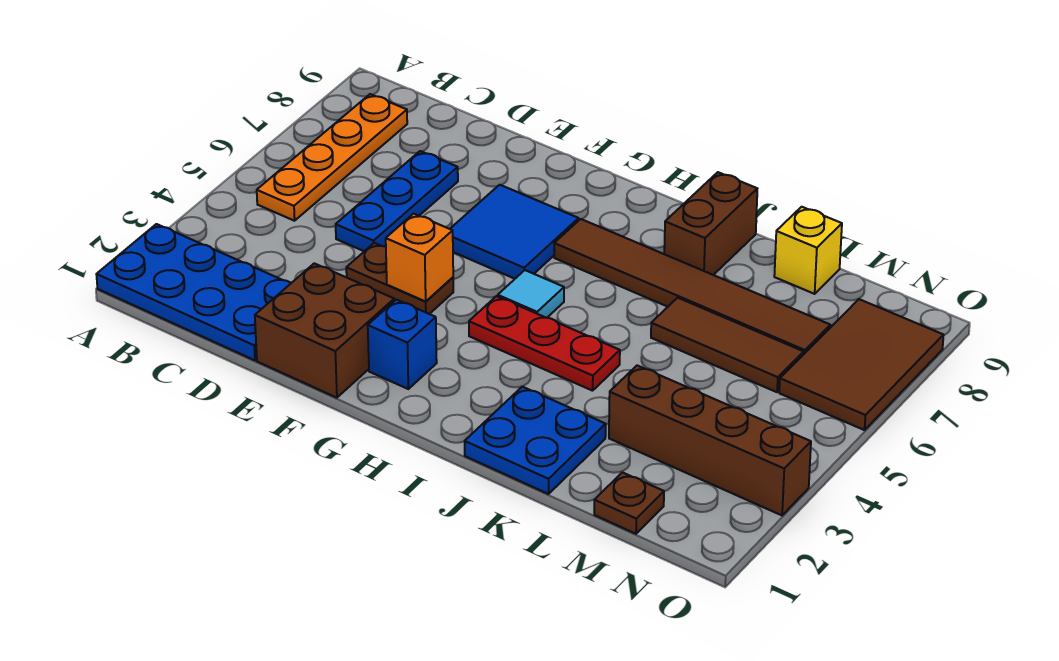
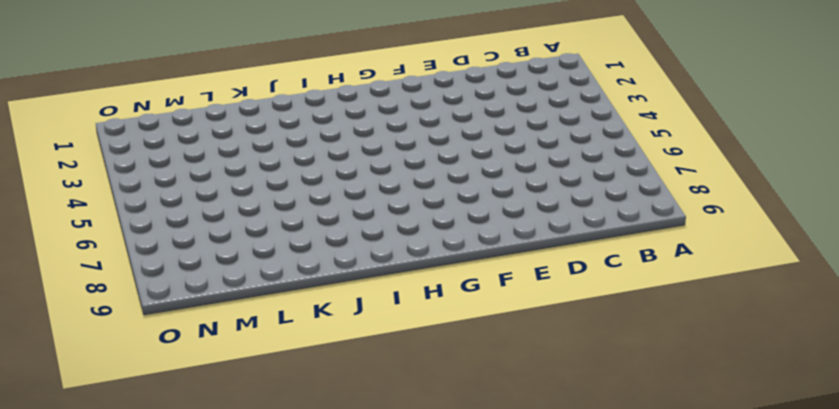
none -> blue 2x4 plate [96,224,291,360]
none -> orange 1x4 plate [257,94,407,221]
none -> blue 1x3 plate [336,151,458,251]

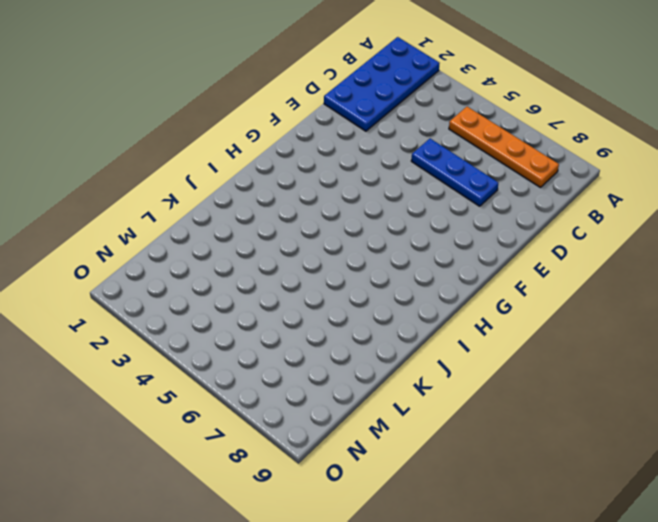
none -> brown 2x2 brick [255,263,394,398]
none -> brown 1x2 plate [346,243,453,314]
none -> blue 2x2 tile [450,185,579,279]

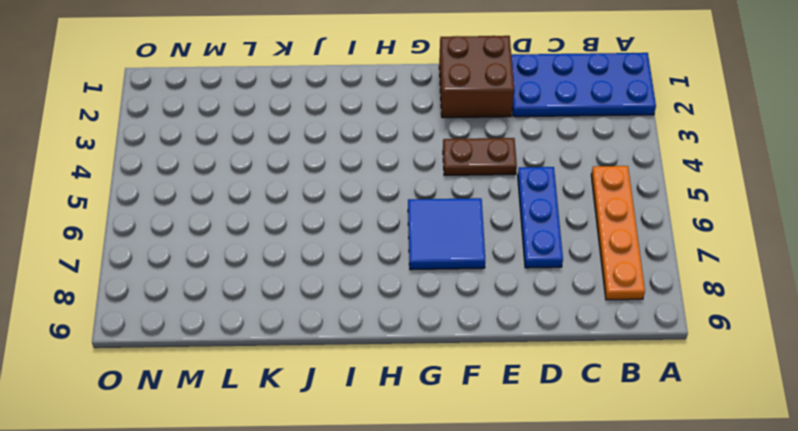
none -> blue 1x1 brick [368,300,437,389]
none -> red 1x3 plate [469,296,620,391]
none -> cyan 1x1 tile [498,270,564,318]

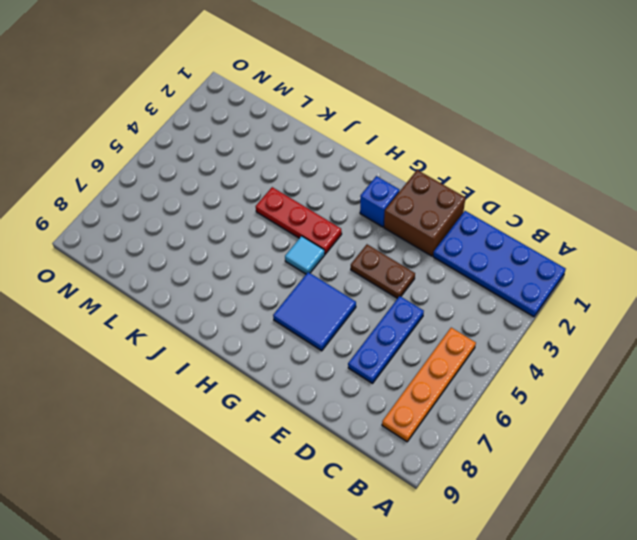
none -> brown 1x6 tile [554,219,830,354]
none -> blue 2x2 plate [465,387,606,494]
none -> brown 1x2 brick [664,172,757,275]

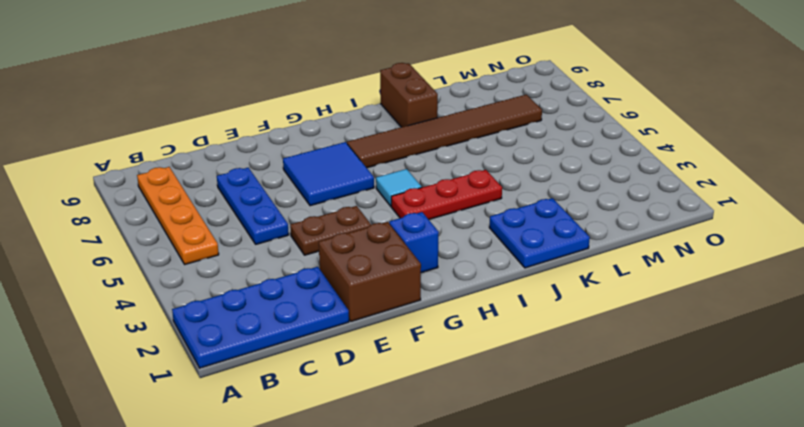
none -> brown 1x3 tile [651,298,804,392]
none -> brown 1x4 brick [609,365,811,515]
none -> yellow 1x1 brick [774,207,842,294]

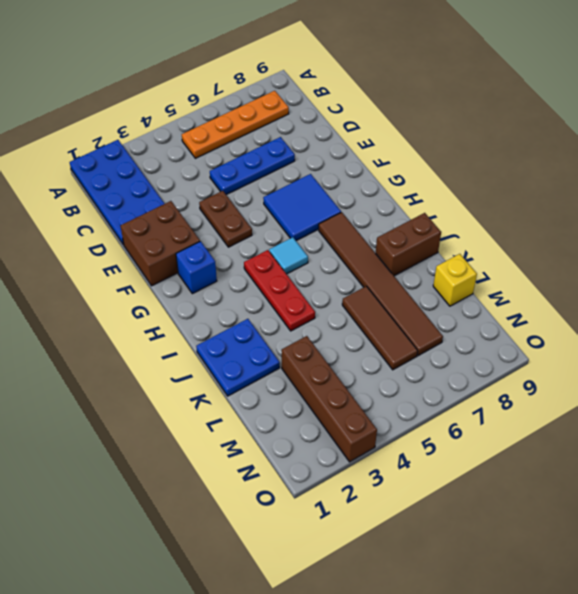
none -> brown 1x1 plate [594,472,664,534]
none -> brown 2x3 tile [779,299,944,430]
none -> orange 1x1 brick [386,214,453,301]

